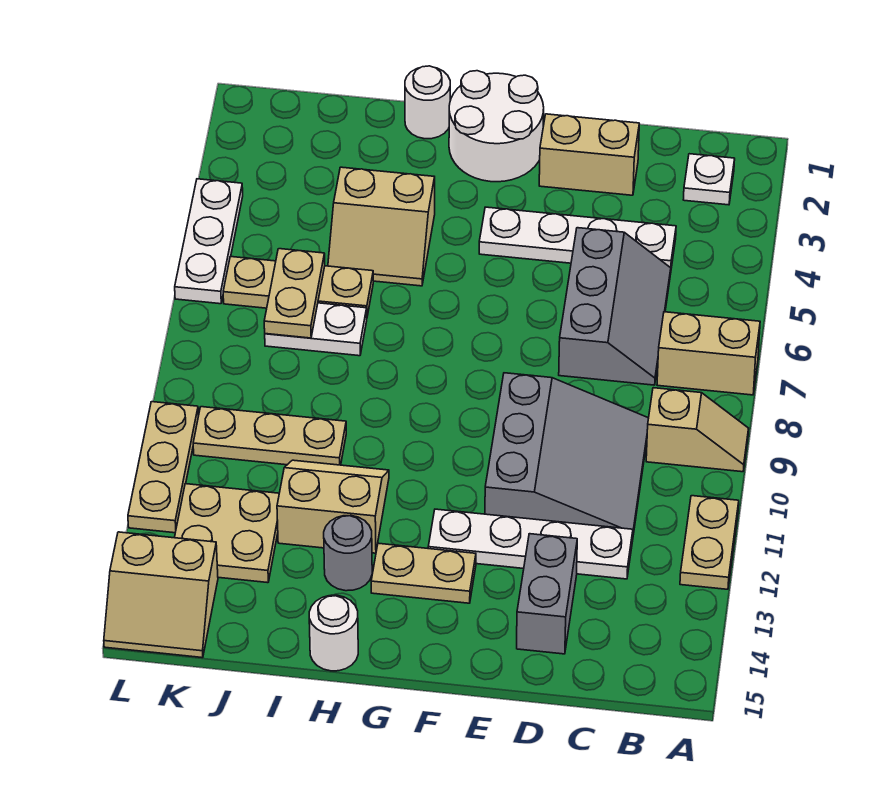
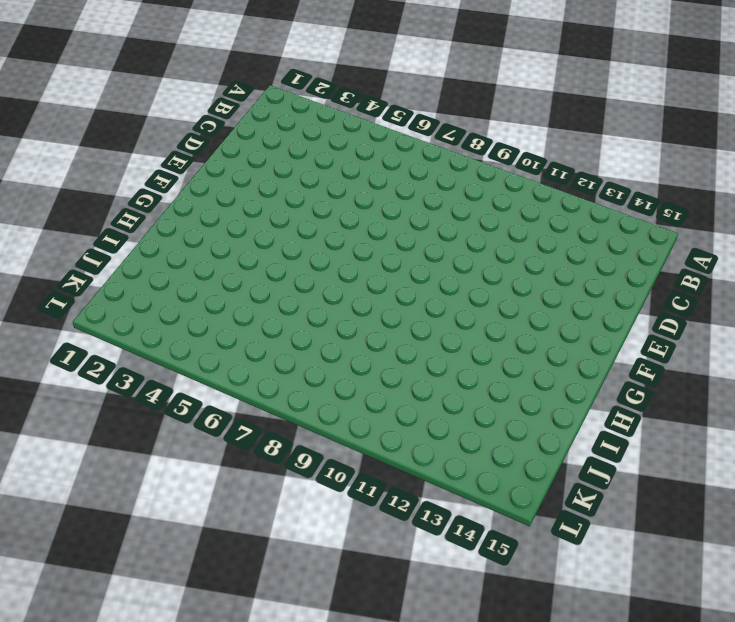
none -> tan 1x2 brick [657,312,760,395]
none -> tan 1x2 slope [646,388,749,472]
none -> tan 1x2 plate [680,496,739,589]

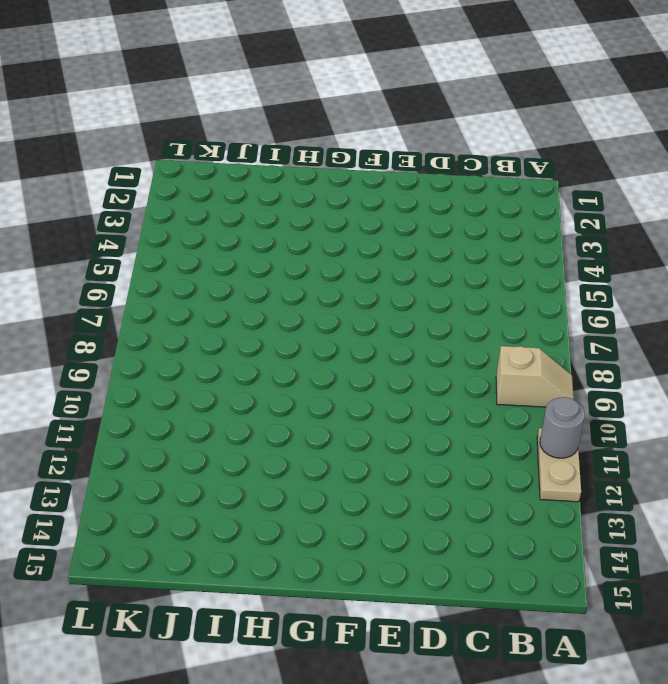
grey 1x1 round brick [540,397,585,458] -> grey 1x1 round brick moved to [324,515,372,591]
none -> tan 1x2 brick [657,312,760,395]
none -> white 1x1 plate [683,154,735,205]
none -> white 1x4 plate [479,207,676,268]

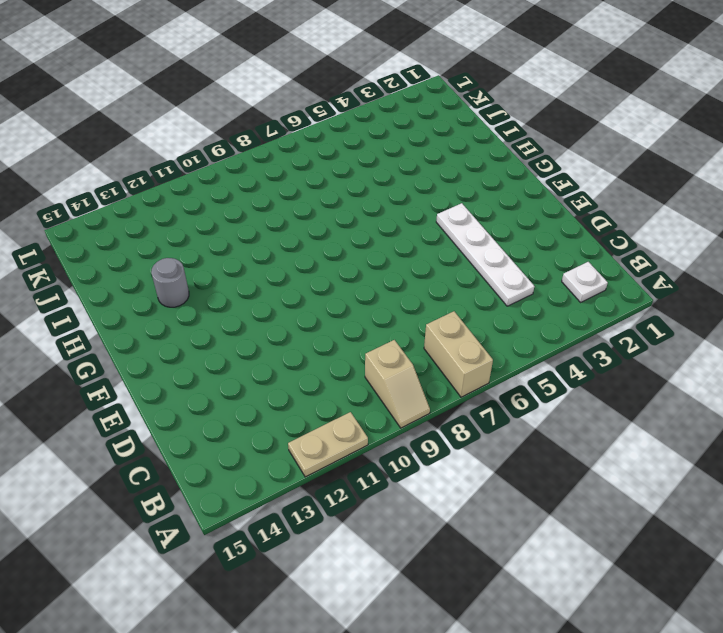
none -> grey 2x3 slope [559,228,671,385]
none -> grey 3x3 slope [485,373,649,535]
none -> white 1x4 plate [428,509,633,579]

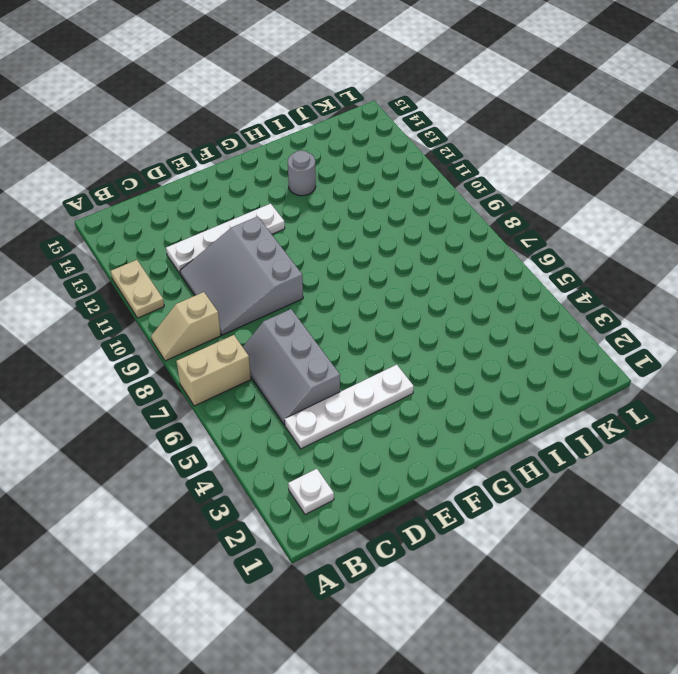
none -> tan 1x2 brick [539,114,639,195]
none -> grey 1x2 brick [517,534,577,654]
none -> white 2x2 round brick [449,71,544,182]

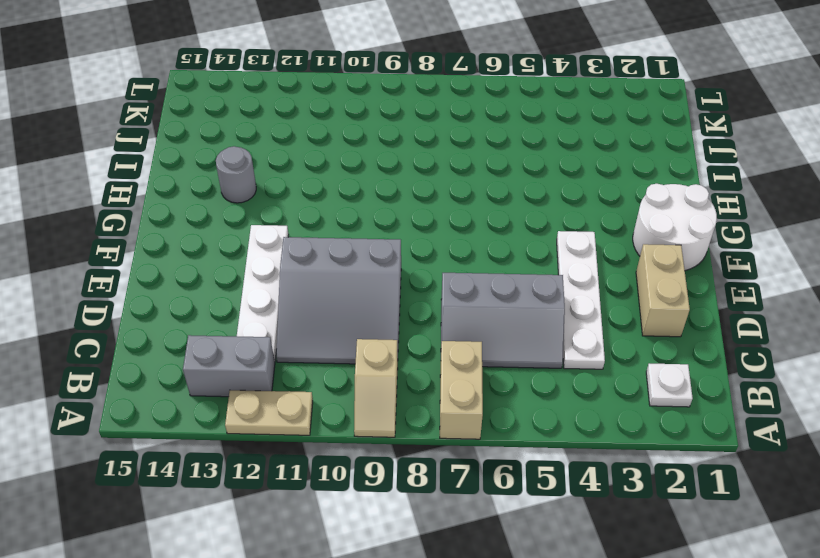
grey 1x2 brick [183,335,275,397] -> grey 1x2 brick moved to [517,534,577,654]
none -> tan 1x2 plate [371,543,476,603]
none -> white 1x1 round brick [405,66,450,139]
none -> tan 2x2 slope [328,167,435,286]

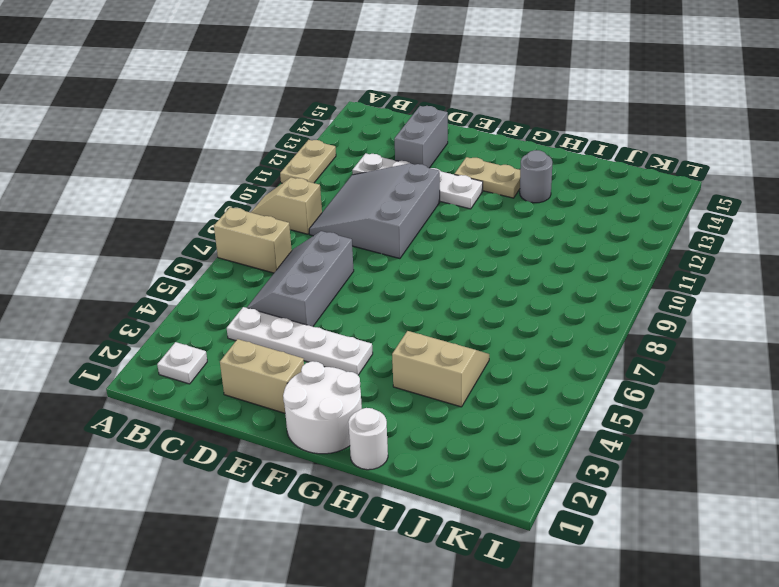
none -> tan 2x2 slope [277,460,389,553]
none -> white 1x1 round brick [309,595,358,671]
none -> tan 1x3 plate [223,257,373,316]

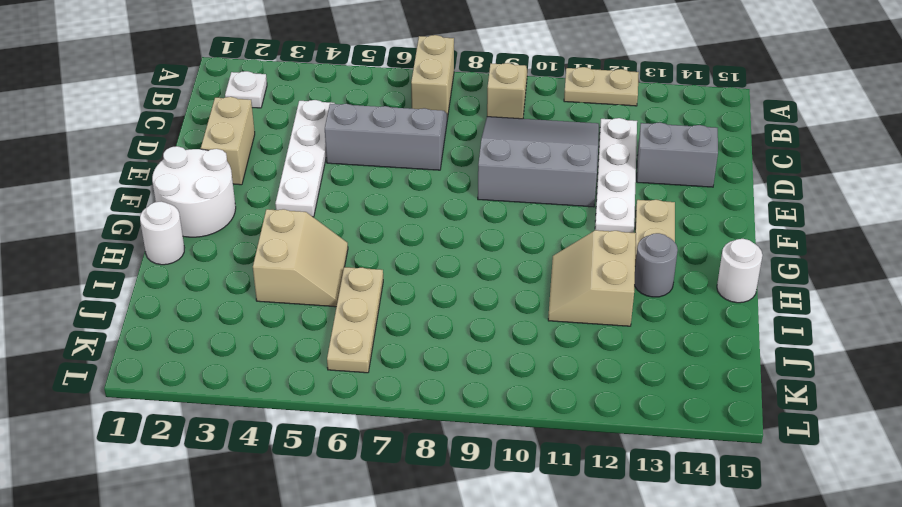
none -> white 1x2 plate [265,303,367,356]
none -> tan 1x3 plate [193,407,346,465]
none -> tan 2x2 plate [175,484,279,583]

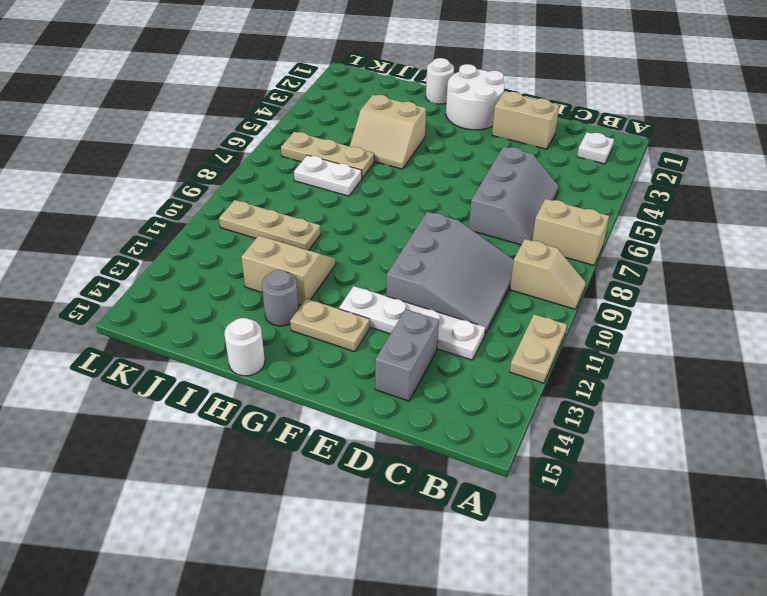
none -> white 1x4 plate [479,207,676,268]
none -> tan 2x2 plate [175,484,279,583]
none -> tan 2x2 slope [104,532,218,658]

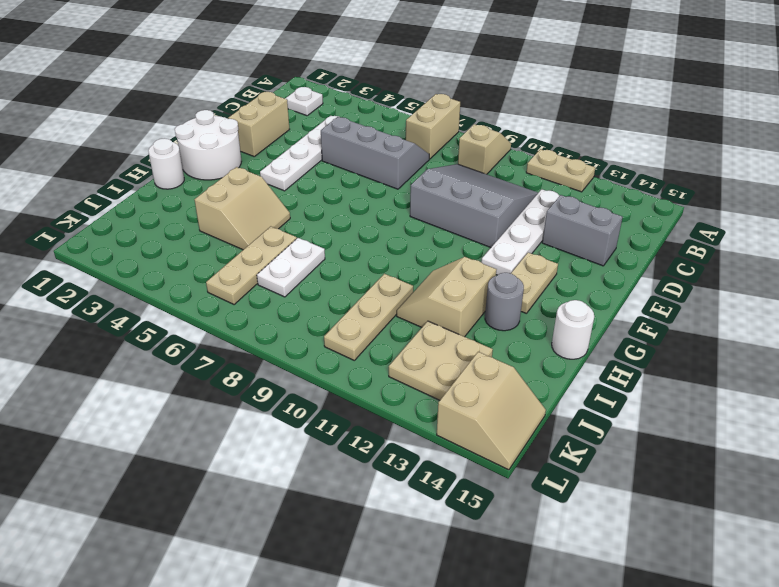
none -> white 1x3 plate [175,179,243,304]
none -> tan 1x3 plate [128,402,199,533]
none -> tan 1x2 plate [264,249,325,338]

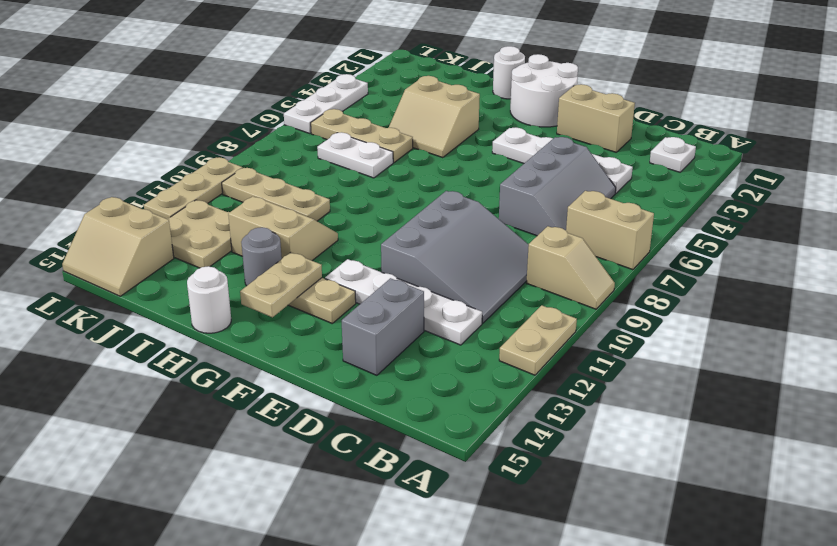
tan 1x2 plate [240,252,322,317] -> tan 1x2 plate moved to [264,249,325,338]

